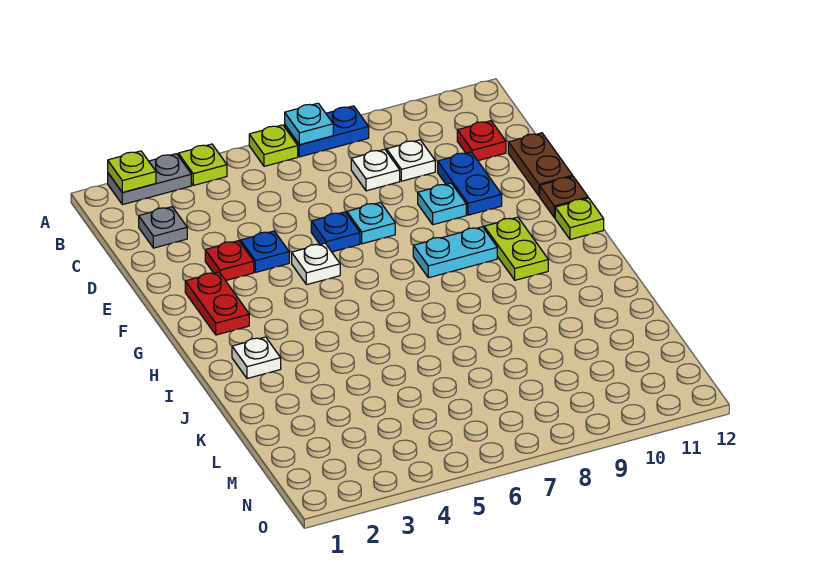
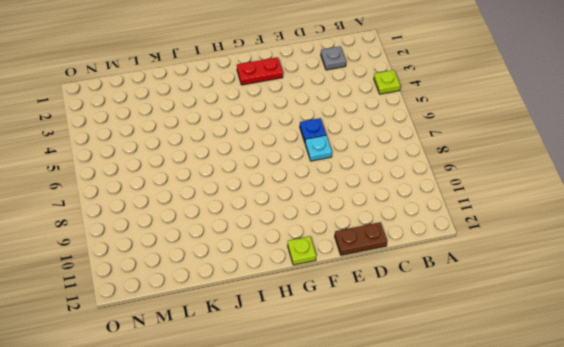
none -> grey 1x2 plate [108,154,191,205]
none -> lime 1x1 plate [249,125,298,166]
none -> blue 1x2 plate [285,106,369,157]

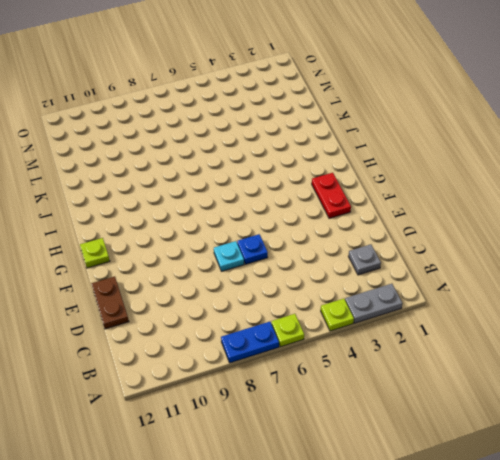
none -> white 1x1 plate [351,149,400,191]
none -> white 1x1 plate [387,140,435,181]
none -> red 1x1 plate [457,121,506,161]

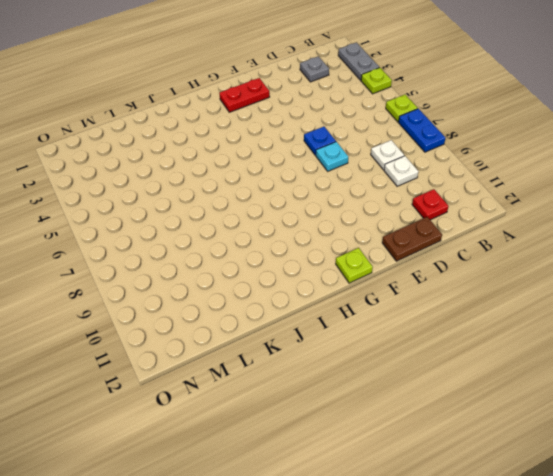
none -> blue 1x2 plate [438,152,502,215]
none -> red 1x1 plate [205,241,254,281]
none -> blue 1x1 plate [241,231,289,272]

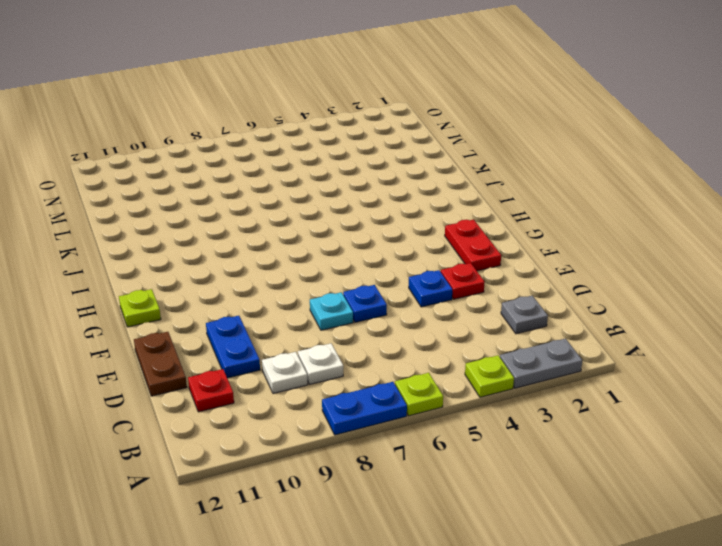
none -> cyan 1x1 plate [418,183,466,225]
none -> white 1x1 plate [292,243,340,285]
none -> brown 1x1 plate [540,176,588,218]

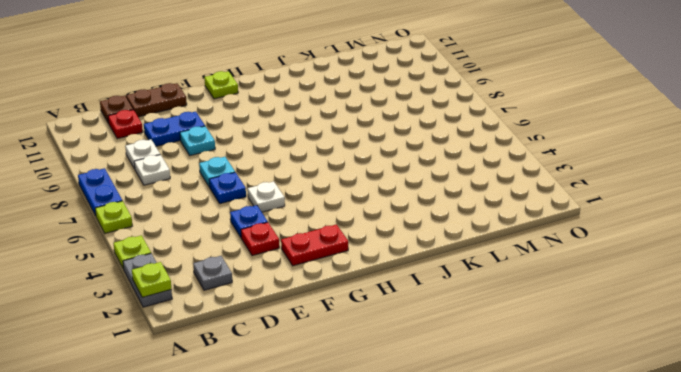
brown 1x1 plate [100,96,133,124] -> brown 1x1 plate moved to [540,176,588,218]
none -> cyan 1x2 plate [413,227,497,278]
none -> lime 1x2 plate [484,217,548,280]
none -> white 1x1 plate [232,337,281,378]

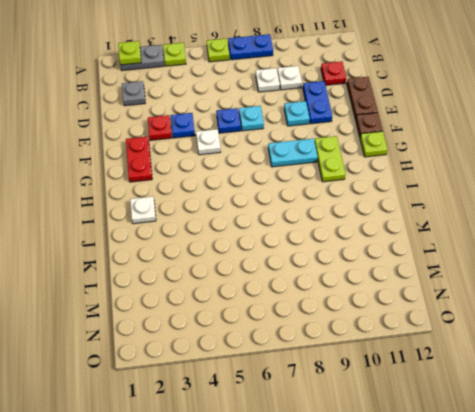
none -> cyan 1x1 plate [285,103,333,145]

